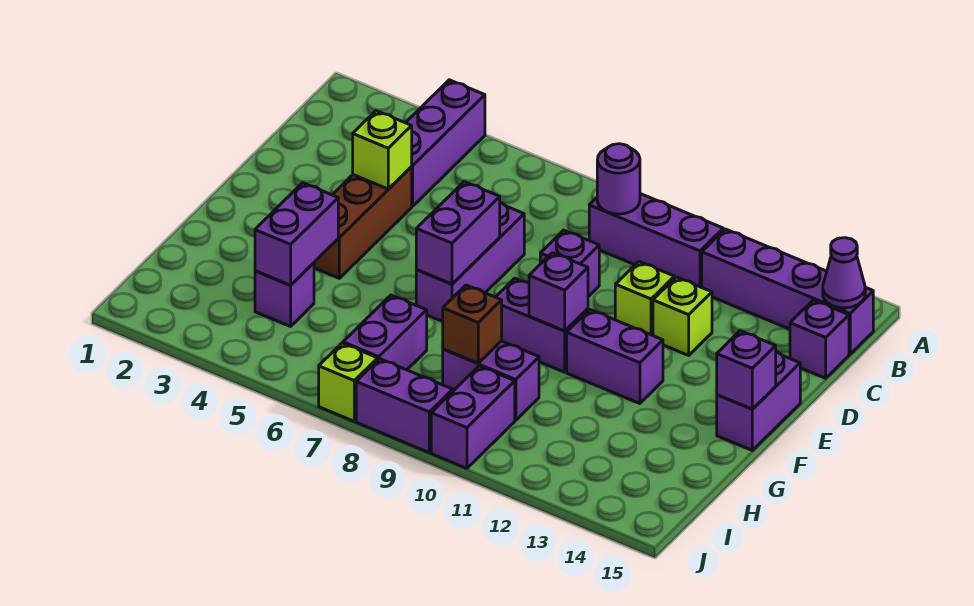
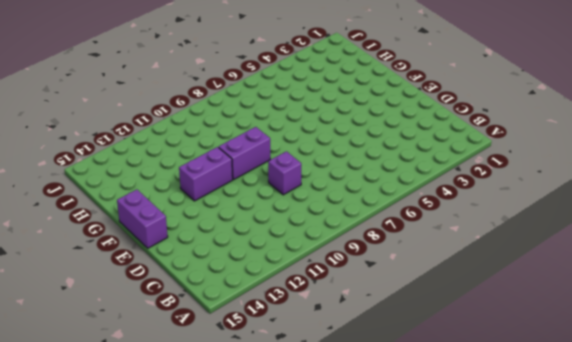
none -> purple 1x3 brick [406,80,485,206]
none -> purple 1x3 brick [589,194,723,287]
none -> purple 1x4 brick [702,229,873,354]

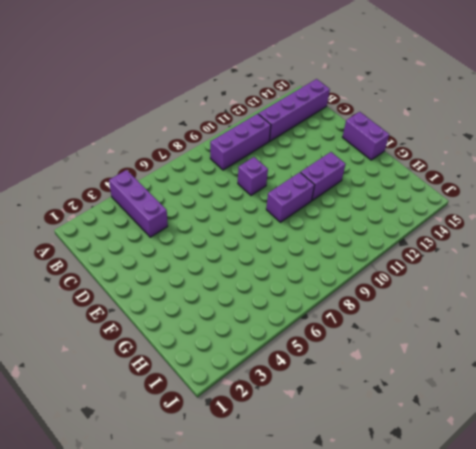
none -> purple 1x1 brick [790,300,849,378]
none -> brown 1x3 brick [314,167,412,278]
none -> purple 1x3 brick [416,203,524,322]

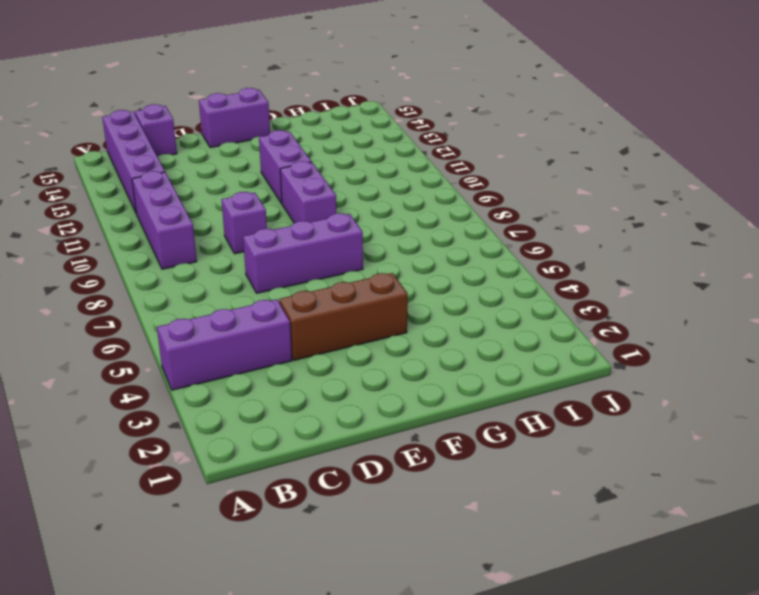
none -> lime 1x1 brick [615,262,674,336]
none -> lime 1x1 brick [653,277,712,355]
none -> purple 1x1 brick [255,263,314,326]

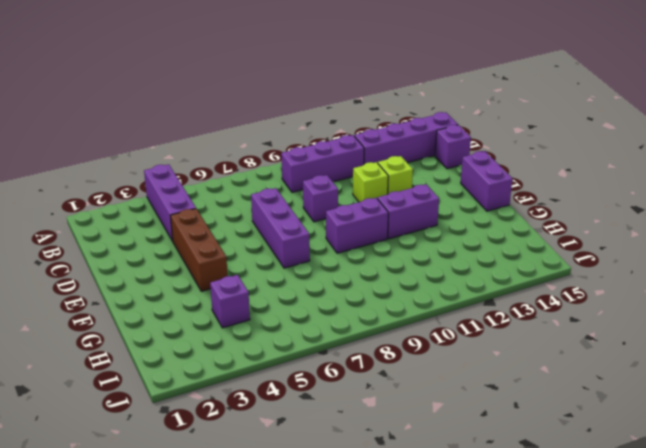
none -> purple 1x2 brick [343,295,427,370]
none -> purple 1x2 brick [443,341,539,420]
none -> purple 1x2 brick [431,366,515,468]

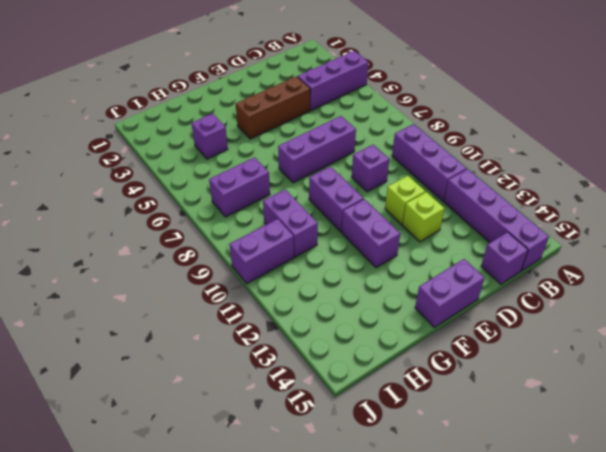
none -> lime 1x1 brick [319,343,378,421]
none -> purple 1x2 brick [356,359,453,453]
none -> purple 1x1 round brick [597,144,640,214]

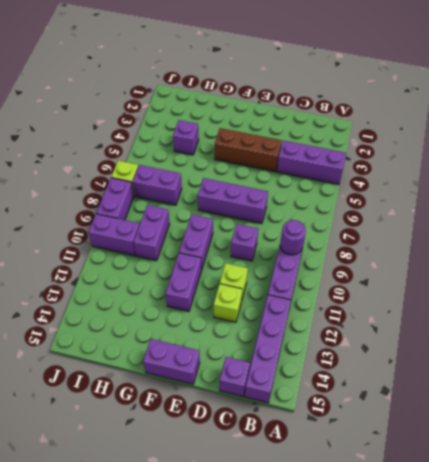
none -> purple 1x1 cone [823,238,865,308]
none -> lime 1x1 brick [353,111,412,189]
none -> purple 1x2 brick [416,182,500,284]

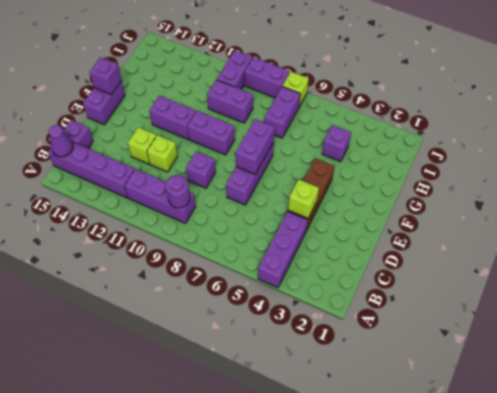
none -> purple 1x1 brick [529,253,588,331]
none -> purple 1x2 brick [255,183,338,285]
none -> brown 1x1 brick [443,285,502,363]

